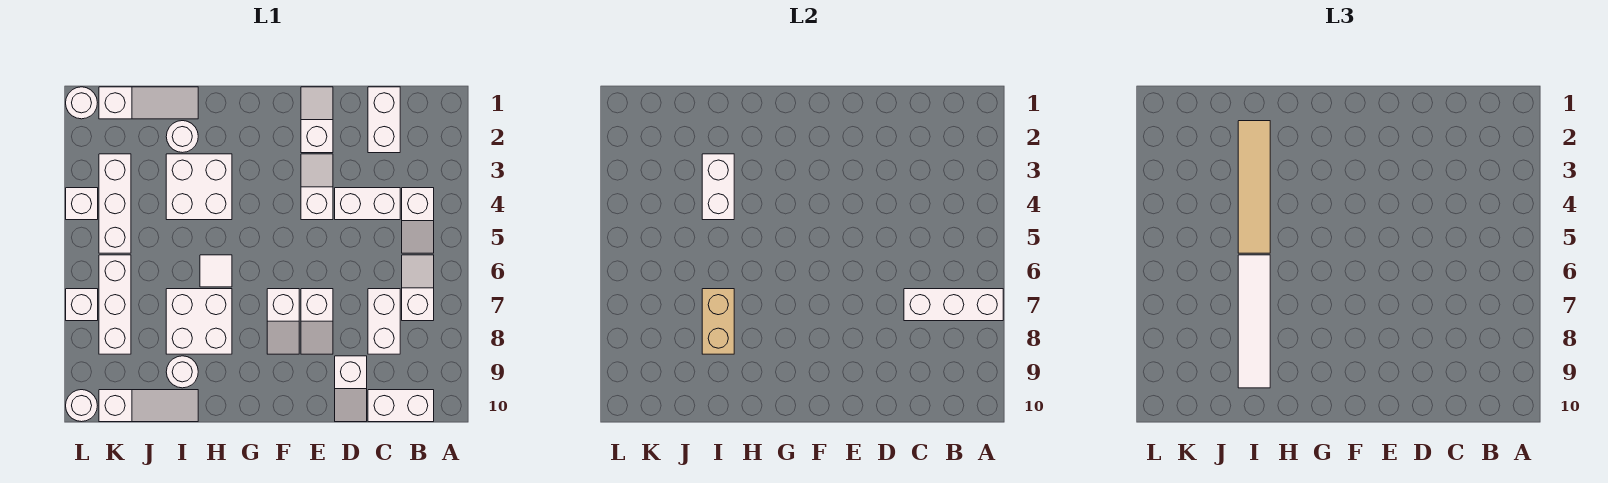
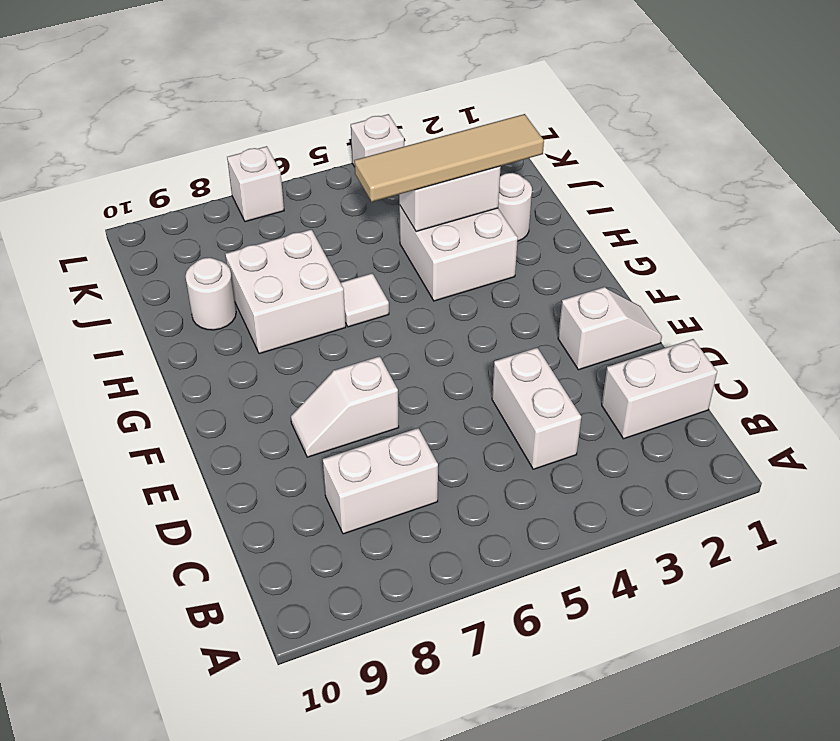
none -> white 1x2 slope [402,188,434,253]
none -> white 1x2 slope [402,255,434,321]
none -> white 1x2 brick [368,390,434,422]

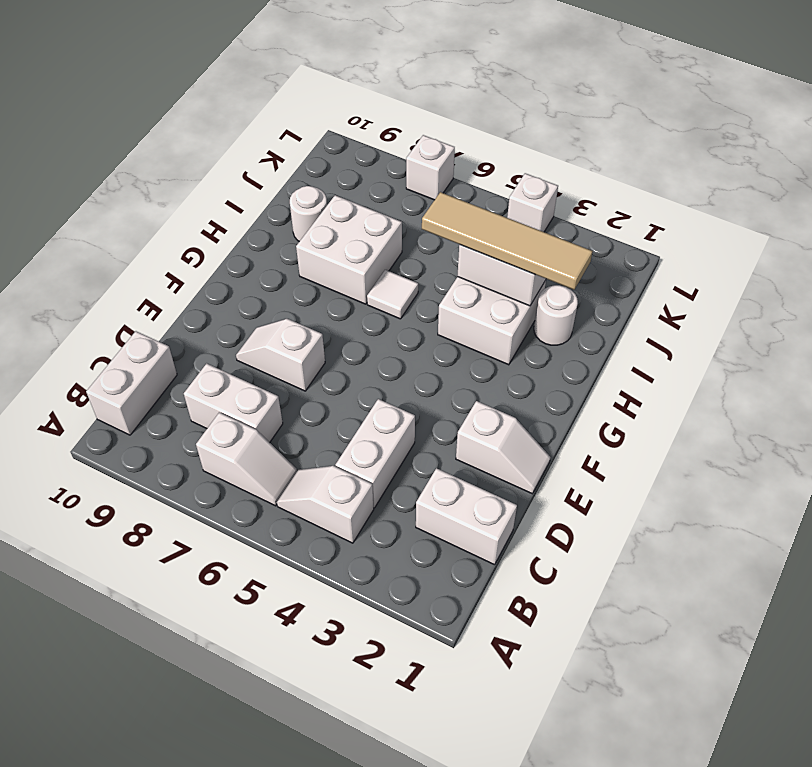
none -> white 1x2 slope [335,356,367,422]
none -> white 1x2 slope [301,154,333,220]
none -> white 1x2 slope [267,289,299,354]

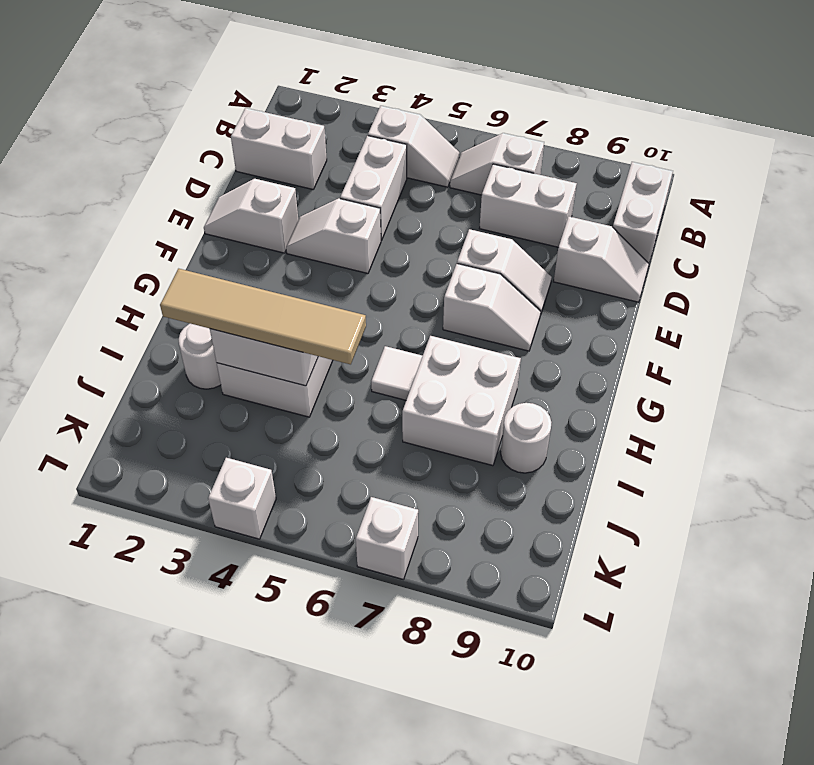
none -> white 1x3 slope [99,87,198,119]
none -> white 1x3 slope [99,390,198,422]
none -> white 1x3 brick [99,154,131,253]

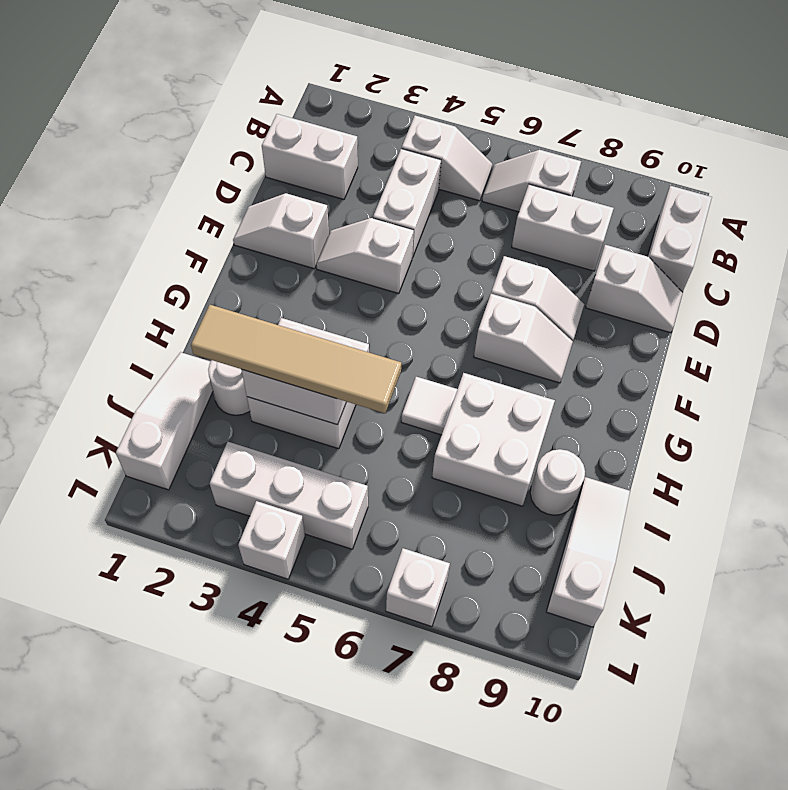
none -> white 1x3 brick [99,255,131,354]
none -> white 1x1 round brick [66,87,97,119]
none -> white 1x1 round brick [66,390,97,422]

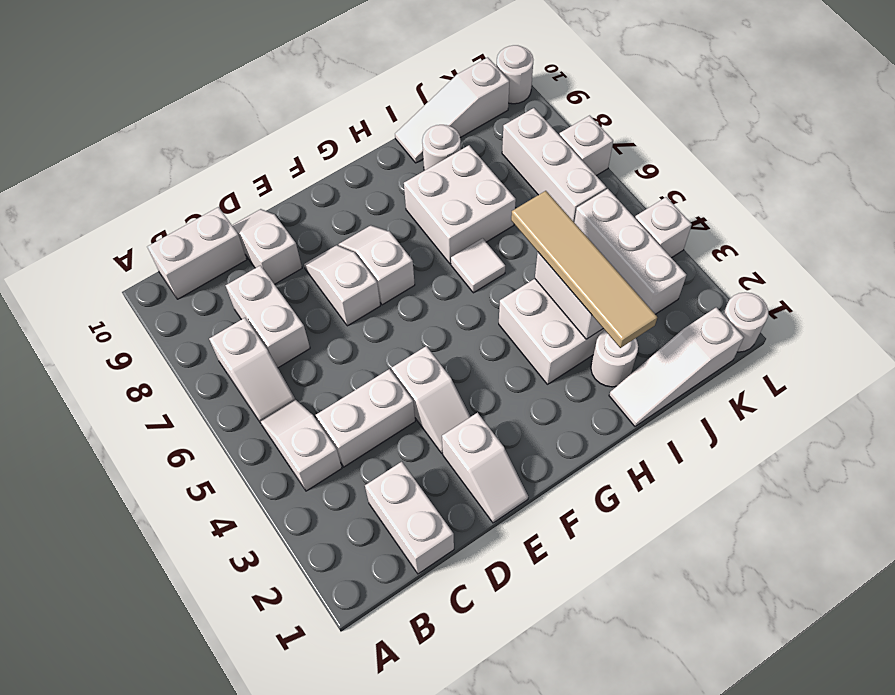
none -> white 1x3 brick [904,289,1003,321]
none -> tan 1x2 brick [702,289,734,354]
none -> white 1x4 tile [1238,255,1270,388]

